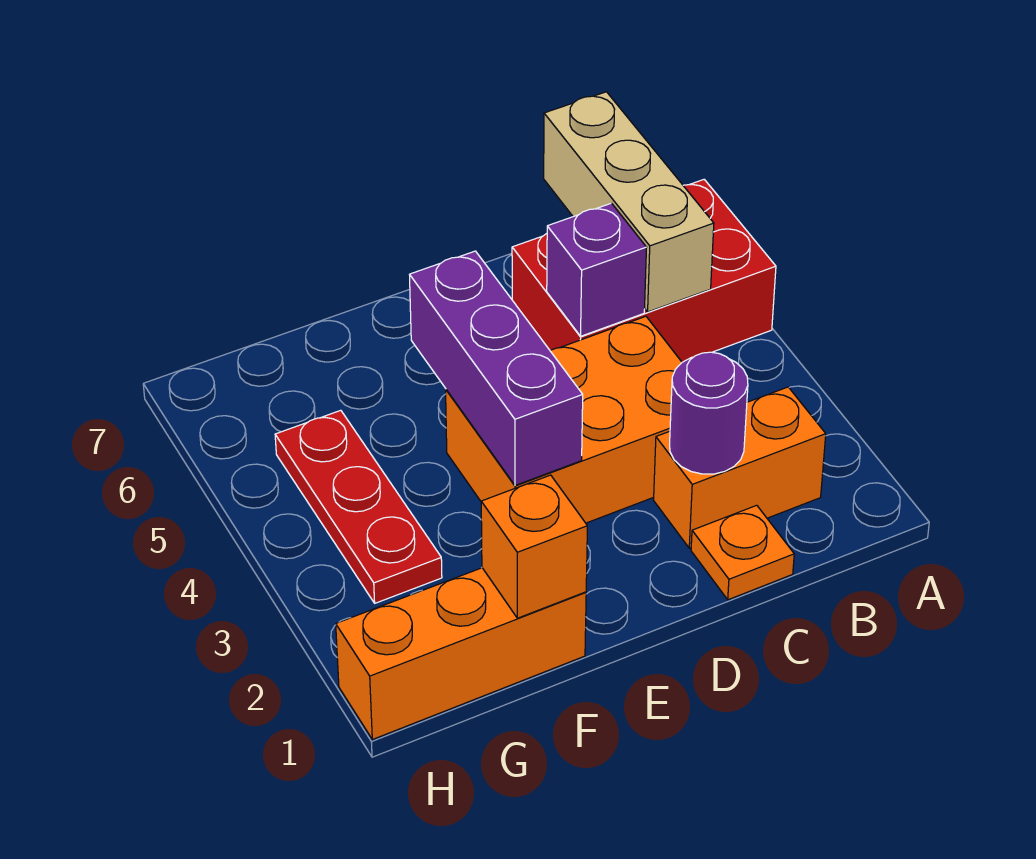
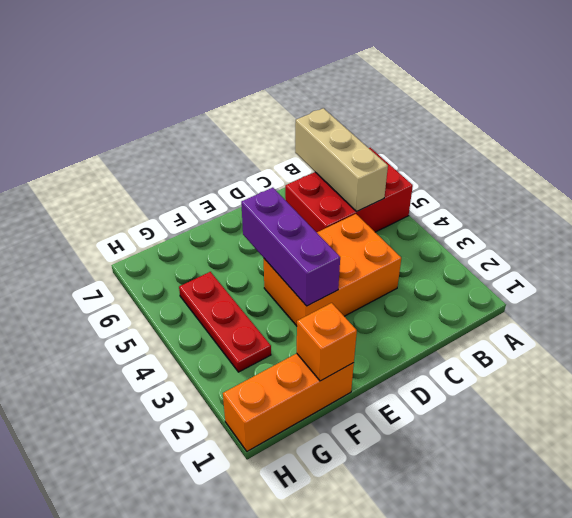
none -> orange 1x2 brick [654,387,826,548]
none -> orange 1x1 plate [691,505,794,600]

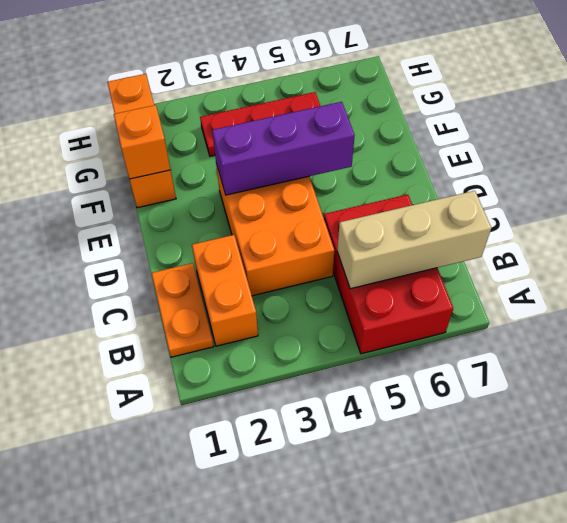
orange 1x2 plate [152,263,214,357] -> orange 1x1 plate [691,505,794,600]
none -> purple 1x1 round brick [670,352,748,474]
none -> purple 1x1 brick [547,203,647,336]

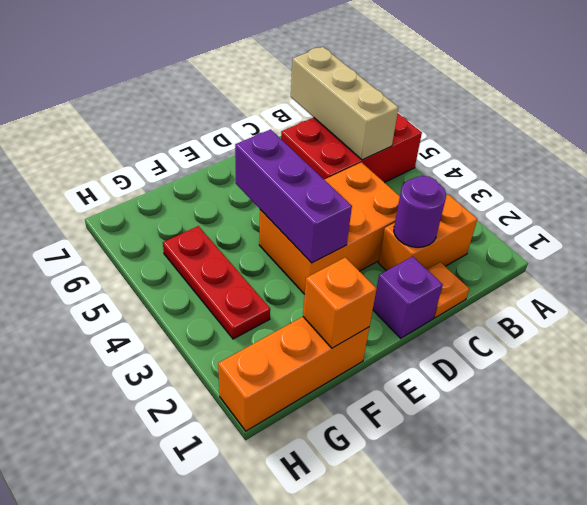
purple 1x1 brick [373,257,443,338] -> purple 1x1 brick moved to [547,203,647,336]

